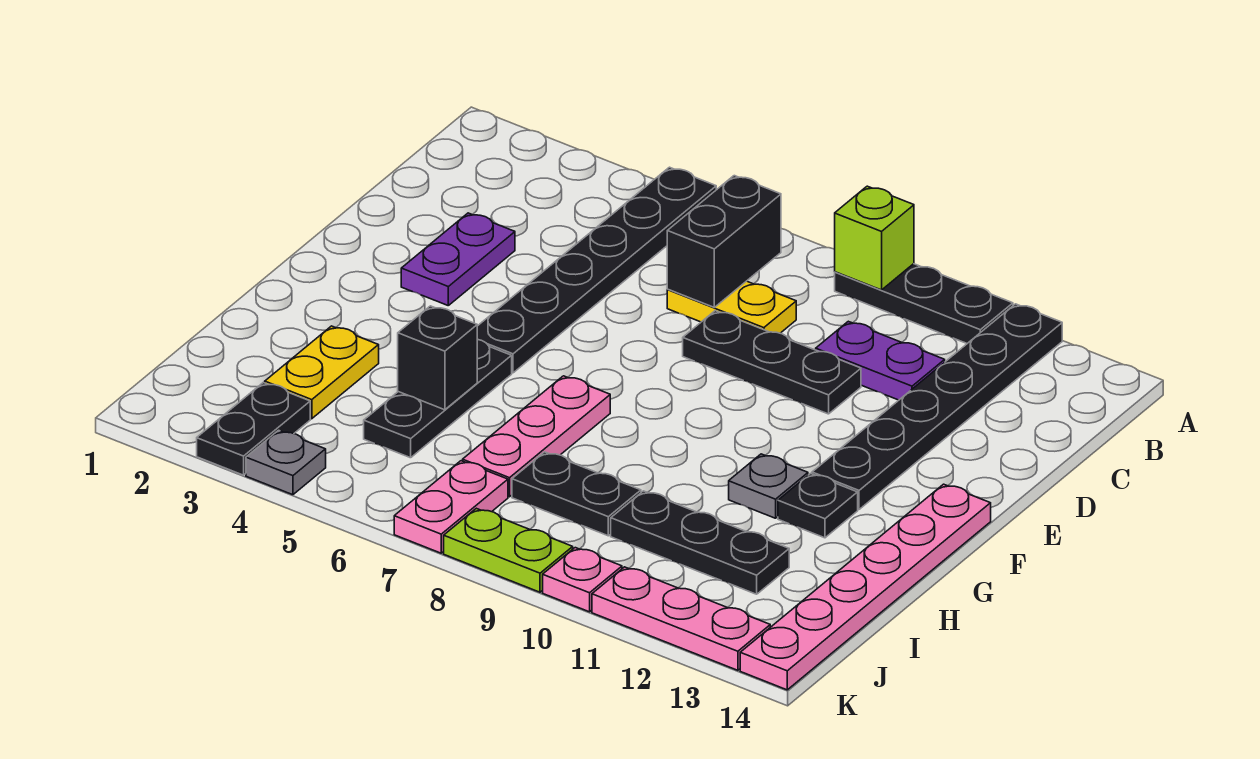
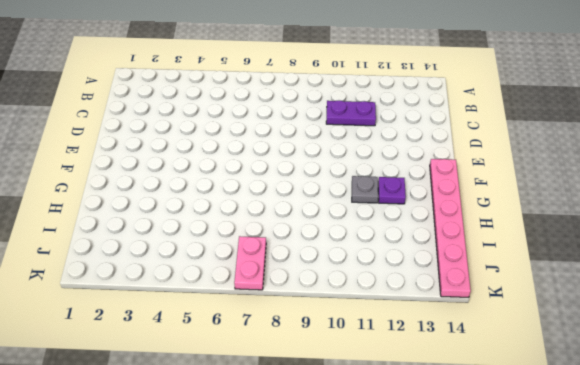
purple 1x1 plate [378,177,406,204] -> black 1x1 plate [778,474,858,538]
none -> black 1x6 plate [477,167,716,373]
none -> black 1x3 plate [835,264,1013,343]
none -> black 1x6 plate [812,304,1062,509]

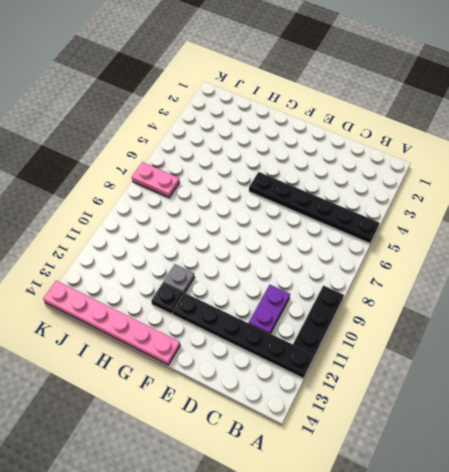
none -> yellow 1x2 plate [667,281,796,333]
none -> purple 1x2 plate [401,213,515,305]
none -> black 1x3 plate [683,311,861,414]

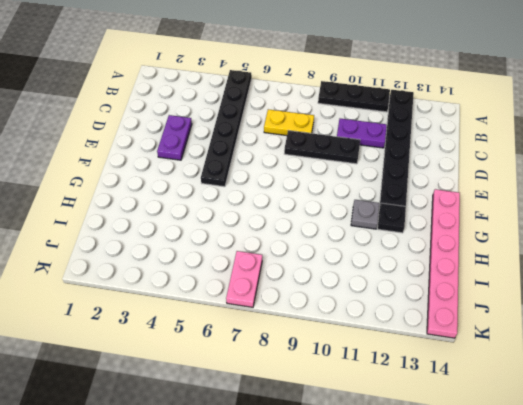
none -> black 1x3 plate [364,339,512,458]
none -> pink 1x3 plate [463,376,610,497]
none -> yellow 1x2 plate [265,326,379,419]

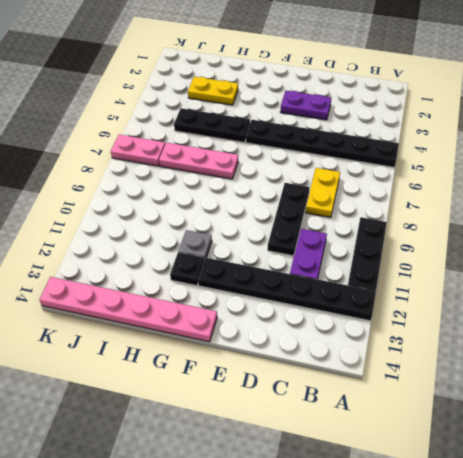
none -> black 1x2 plate [512,452,641,536]
none -> black 1x3 plate [611,491,789,594]
none -> black 1x2 plate [197,383,310,475]

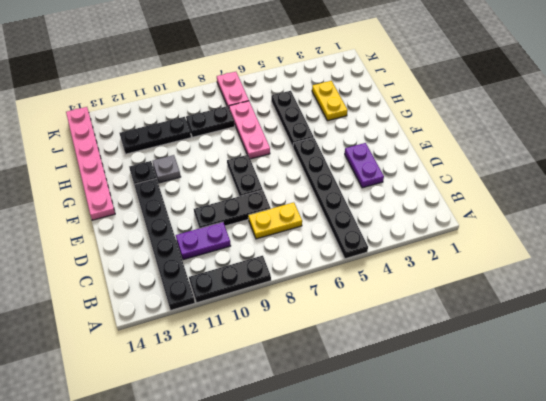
black 1x2 plate [227,155,263,196] -> black 1x2 plate moved to [197,383,310,475]
none -> grey 1x1 plate [246,430,326,495]
none -> lime 1x2 plate [444,508,573,592]
none -> pink 1x1 plate [543,548,622,612]

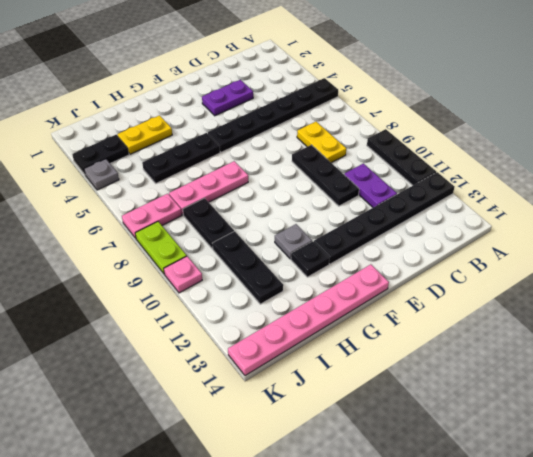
none -> pink 1x3 plate [592,567,770,670]
none -> lime 1x1 brick [835,186,914,290]
none -> black 1x2 brick [667,176,781,307]

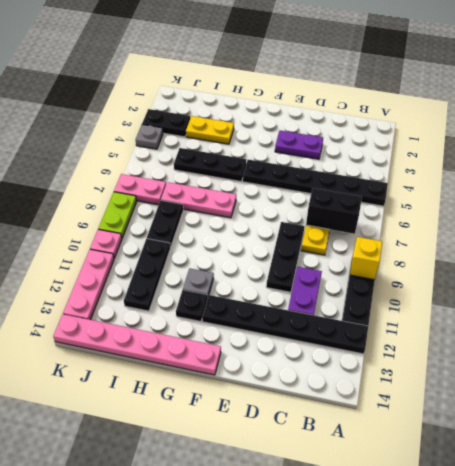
yellow 1x1 brick [350,237,382,280] -> lime 1x1 brick [835,186,914,290]
none -> black 1x1 brick [398,306,477,410]

